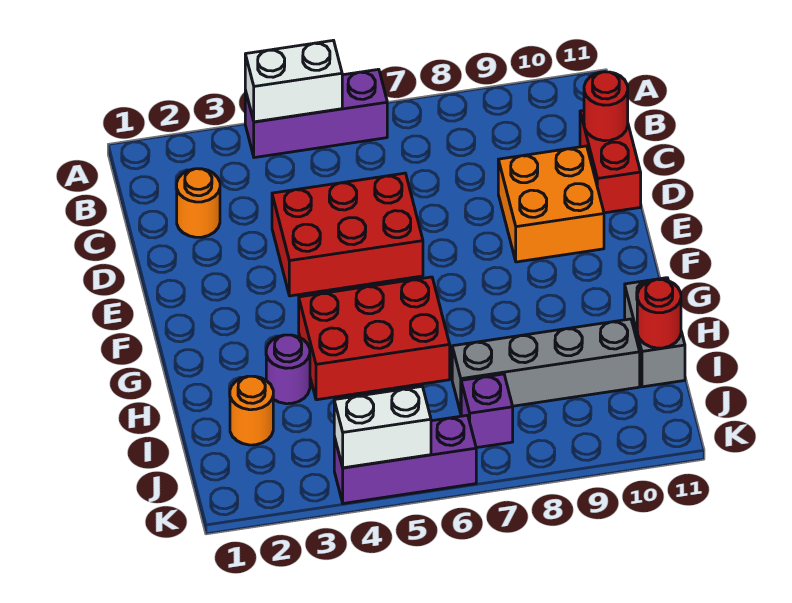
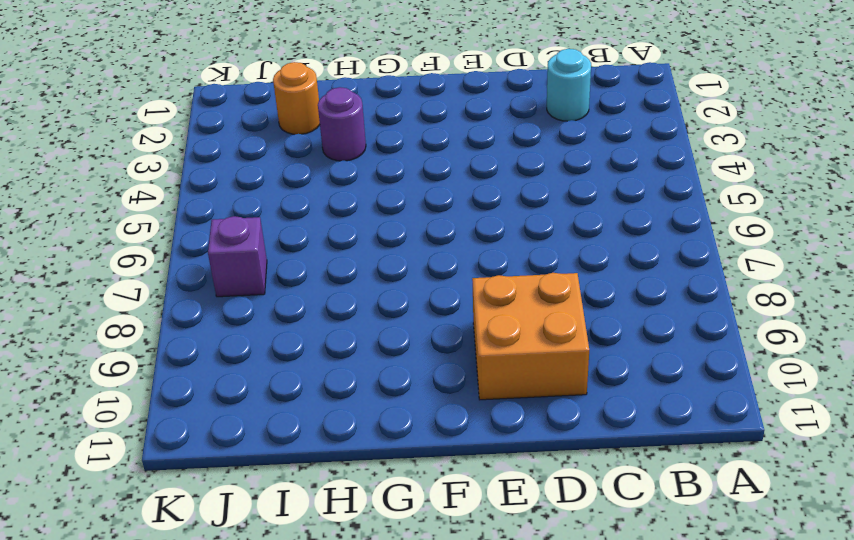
cyan 1x1 round brick [547,49,591,121] -> orange 1x1 round brick [177,169,220,237]
none -> purple 1x3 brick [245,69,387,158]
none -> red 1x2 brick [580,111,641,213]
none -> red 2x3 brick [272,173,423,296]

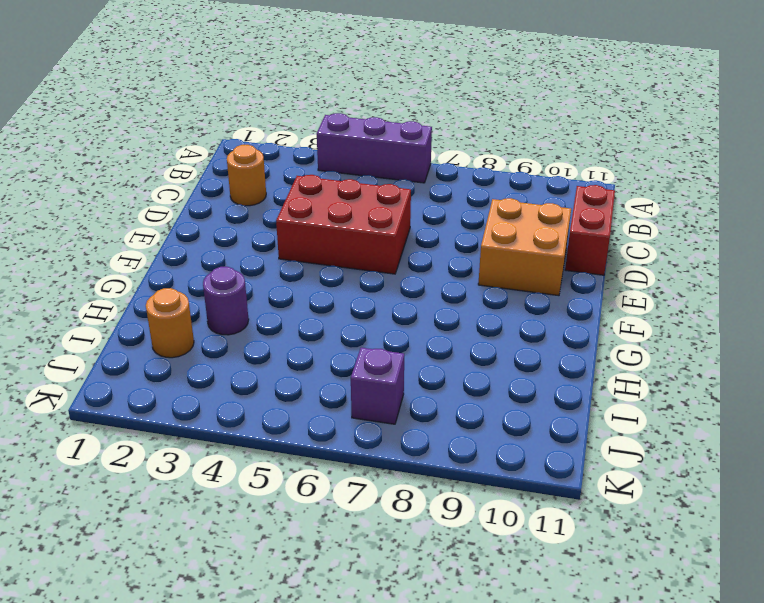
none -> red 2x3 brick [299,277,450,400]
none -> grey 1x2 brick [625,278,685,387]
none -> grey 1x4 brick [452,319,640,413]

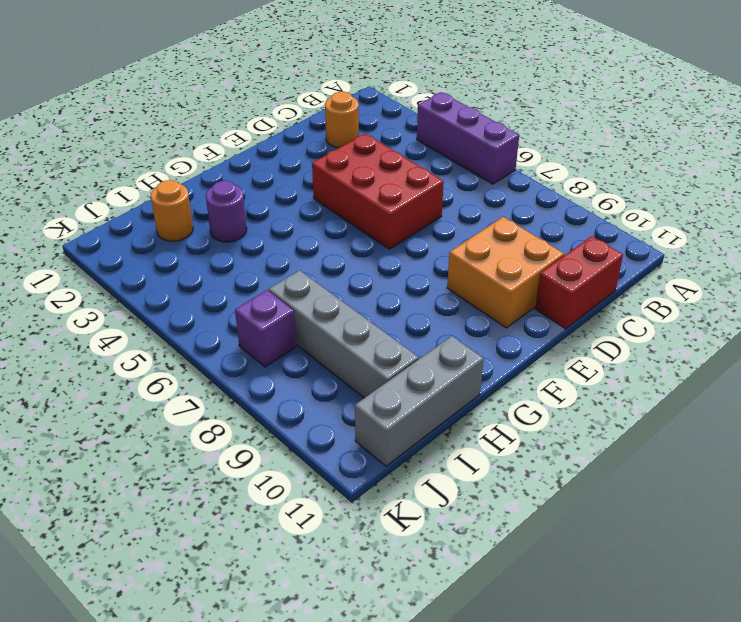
grey 1x3 brick [355,336,484,466] -> grey 1x2 brick [625,278,685,387]
none -> red 2x3 brick [299,277,450,400]
none -> purple 1x3 brick [334,415,476,504]
none -> white 1x2 brick [245,40,342,122]

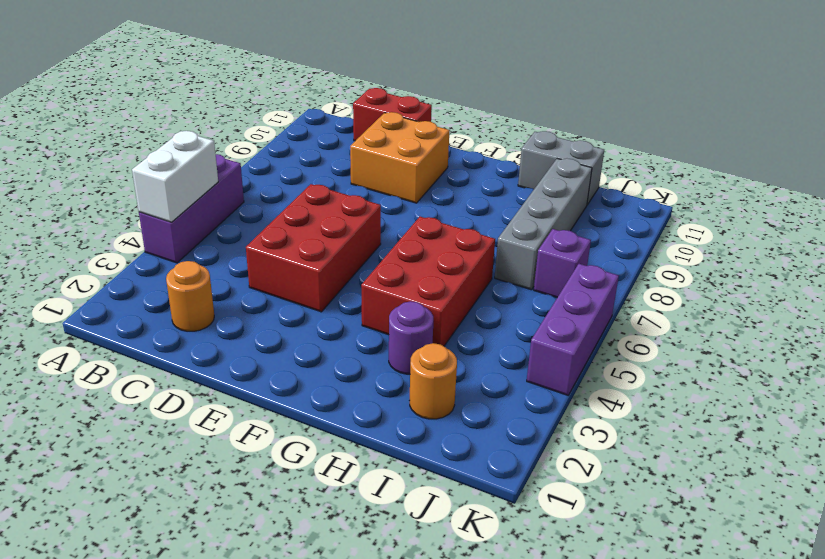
none -> red 1x1 round brick [584,72,628,141]
none -> red 1x1 round brick [637,279,681,348]
none -> white 1x2 brick [334,387,431,468]

